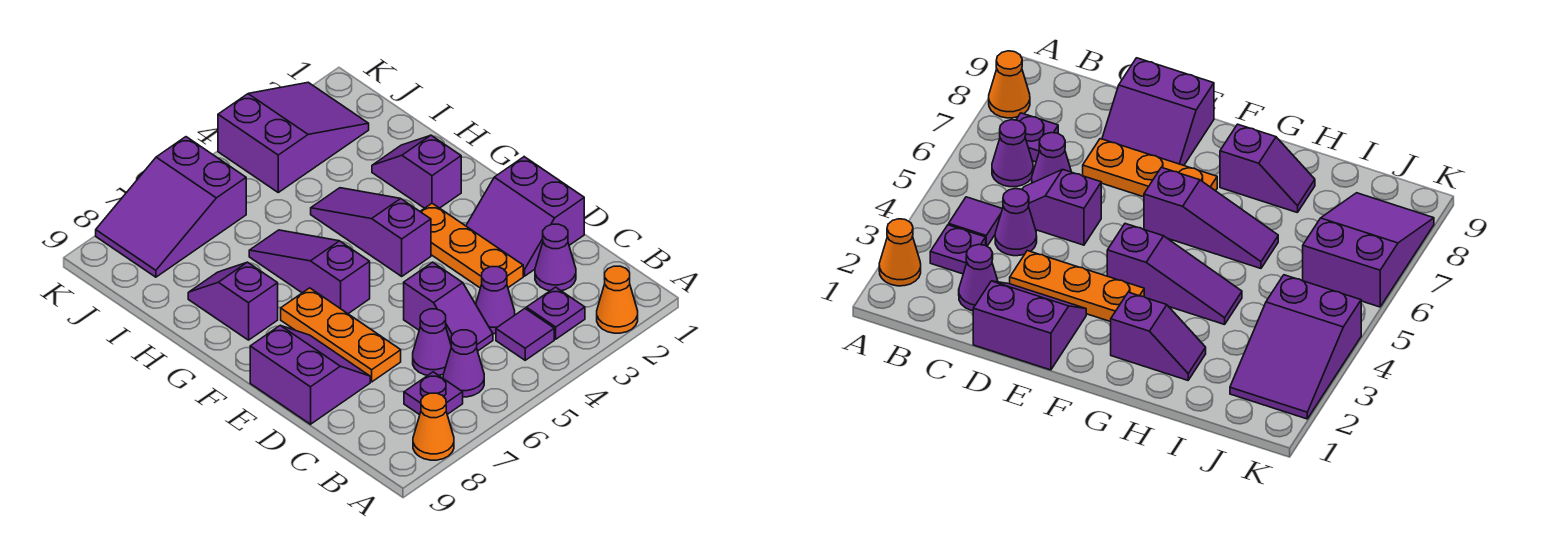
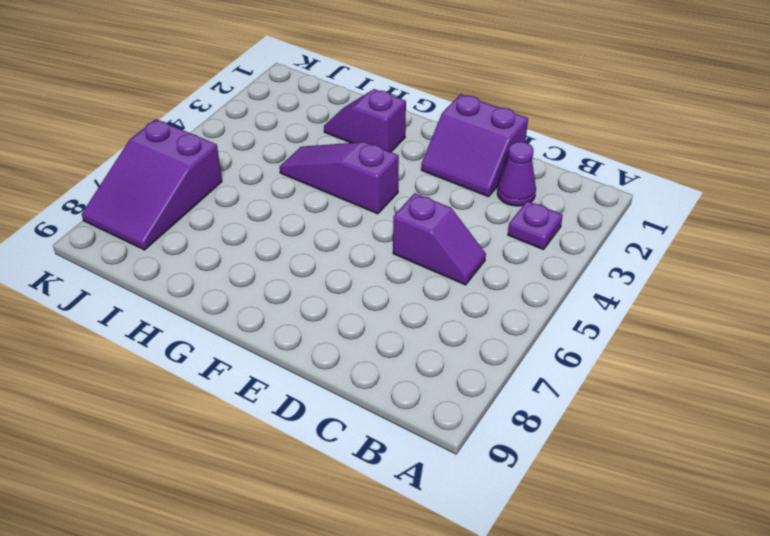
none -> orange 1x1 cone [597,266,638,333]
none -> orange 1x1 cone [413,393,454,460]
none -> purple 1x1 tile [496,309,554,360]

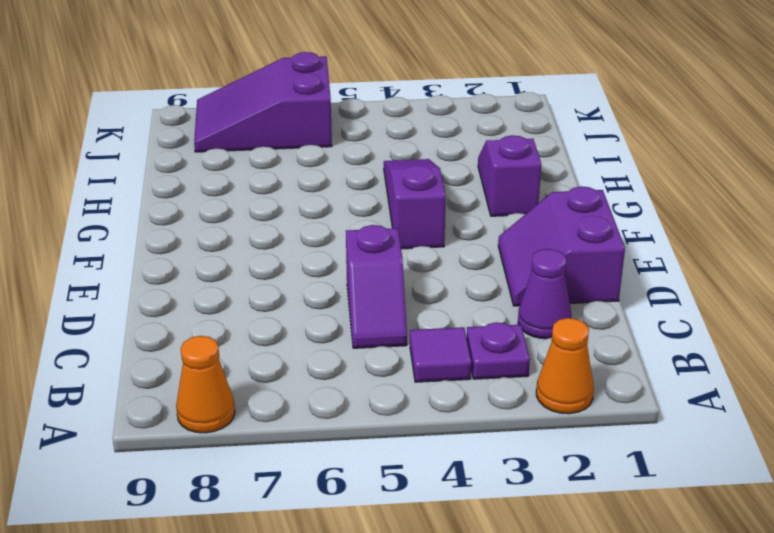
none -> purple 1x1 cone [443,330,484,397]
none -> purple 1x1 plate [404,372,463,415]
none -> purple 1x1 cone [476,267,515,334]

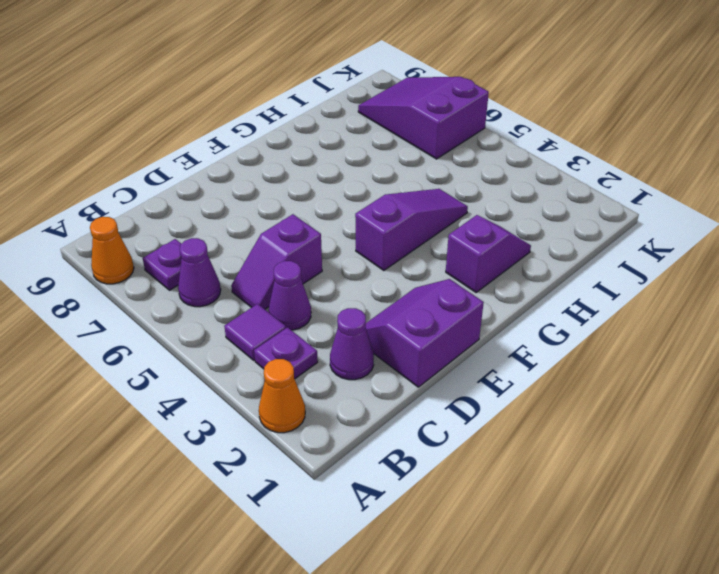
none -> purple 1x1 cone [413,309,451,375]
none -> orange 1x3 plate [420,203,523,288]
none -> orange 1x3 plate [281,288,401,382]

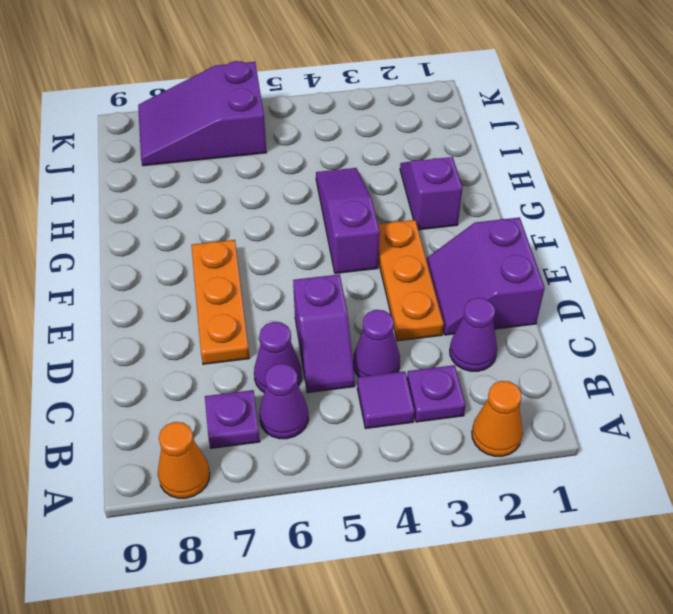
none -> purple 2x2 slope [250,326,370,424]
none -> purple 1x3 slope [249,230,370,314]
none -> purple 1x2 slope [188,262,278,340]

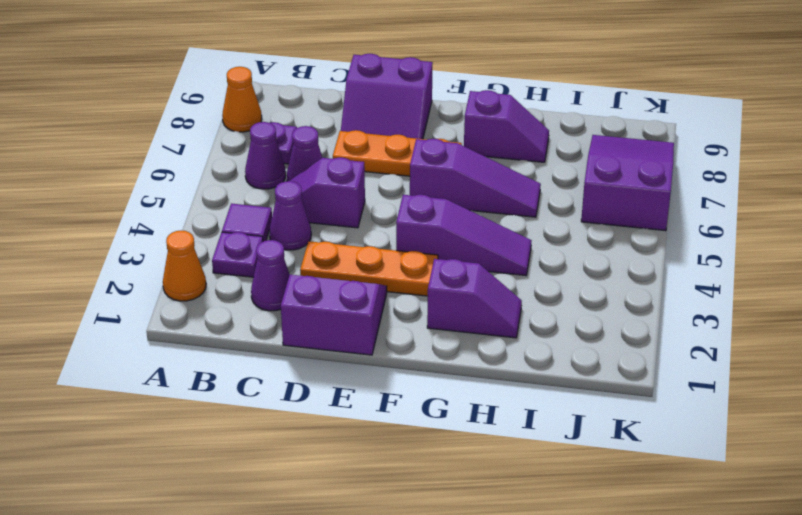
none -> purple 2x3 slope [218,82,369,192]

